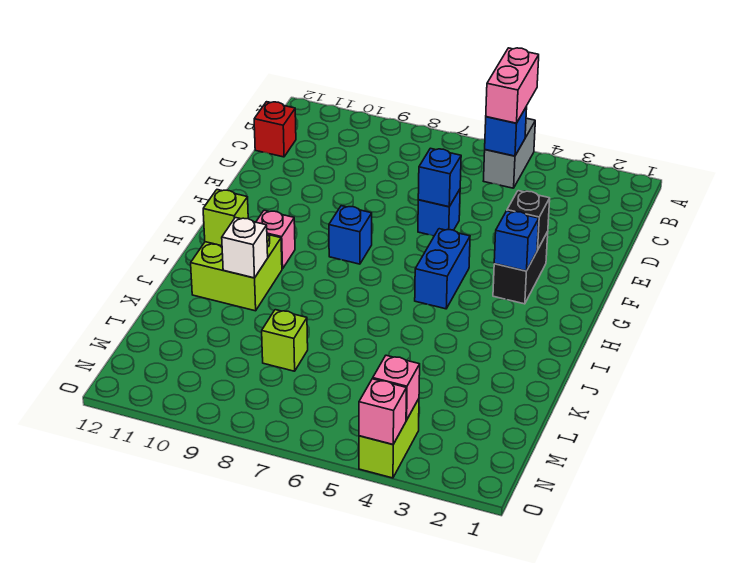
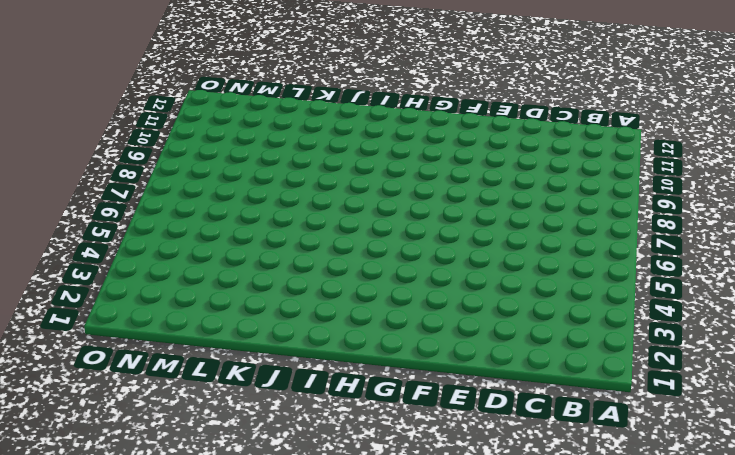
none -> grey 1x2 brick [484,118,535,188]
none -> red 1x1 brick [254,102,296,157]
none -> blue 1x1 brick [418,190,460,236]

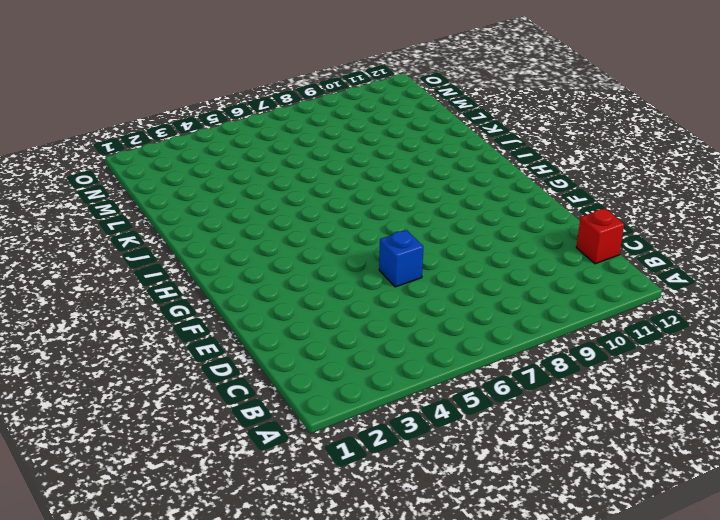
none -> grey 1x2 brick [484,118,535,188]
none -> black 1x2 brick [493,232,548,304]
none -> blue 1x2 brick [415,229,470,309]

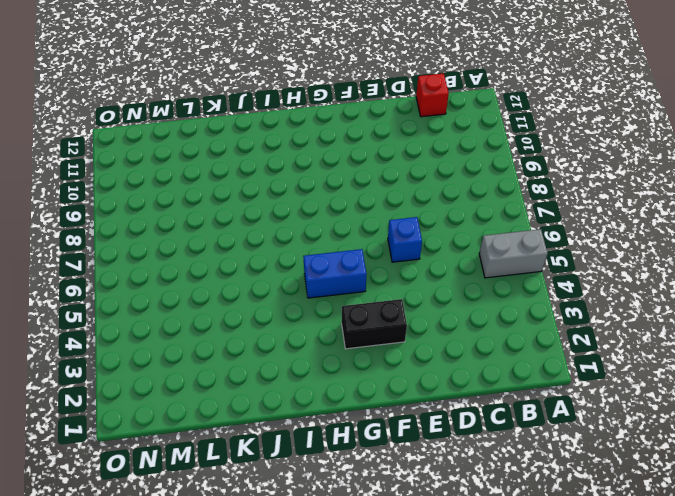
none -> blue 1x1 brick [329,206,372,264]
none -> pink 1x1 brick [256,210,295,269]
none -> lime 2x2 brick [191,234,282,311]

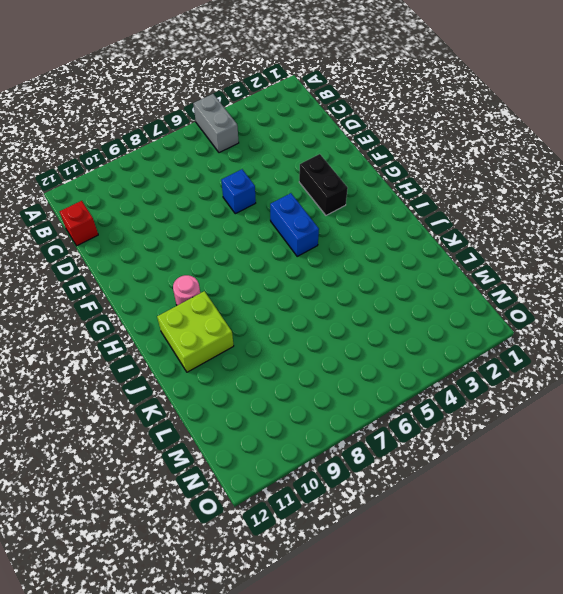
pink 1x1 round brick [173,275,200,305] -> pink 1x1 brick [256,210,295,269]
none -> blue 1x1 brick [329,206,372,264]
none -> lime 1x1 brick [262,310,308,371]
none -> lime 1x2 brick [359,399,419,478]

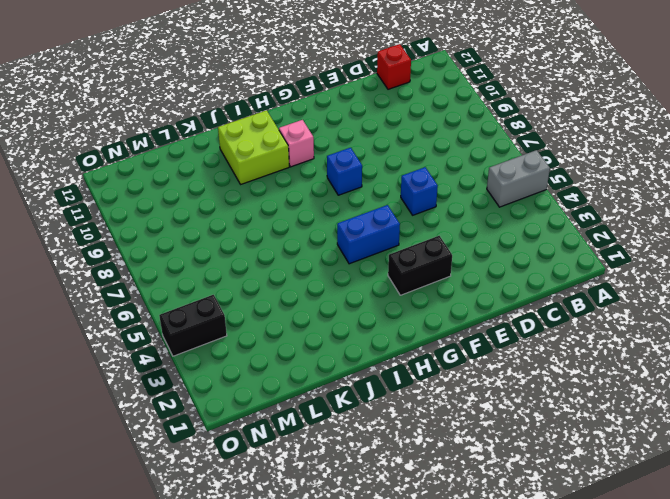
black 1x2 brick [159,295,227,356] -> lime 1x2 brick [359,399,419,478]
none -> lime 1x1 brick [262,310,308,371]
none -> blue 1x1 brick [485,107,527,156]
none -> blue 1x1 brick [418,148,461,207]

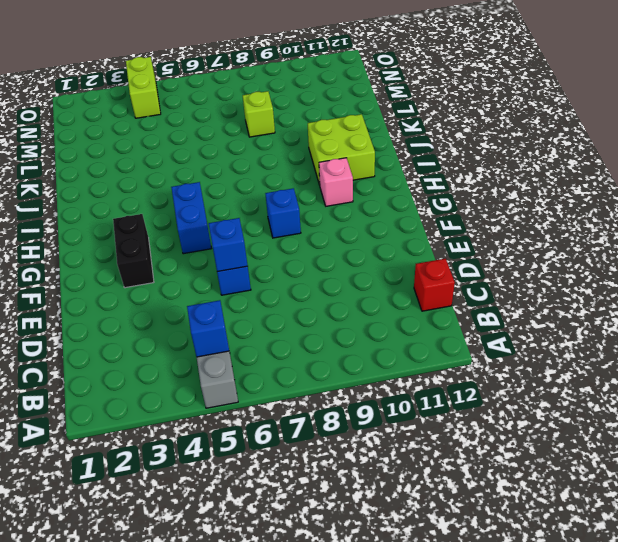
none -> black 1x1 brick [507,191,550,250]
none -> blue 1x1 brick [494,211,539,271]
none -> lime 1x1 brick [203,190,248,246]

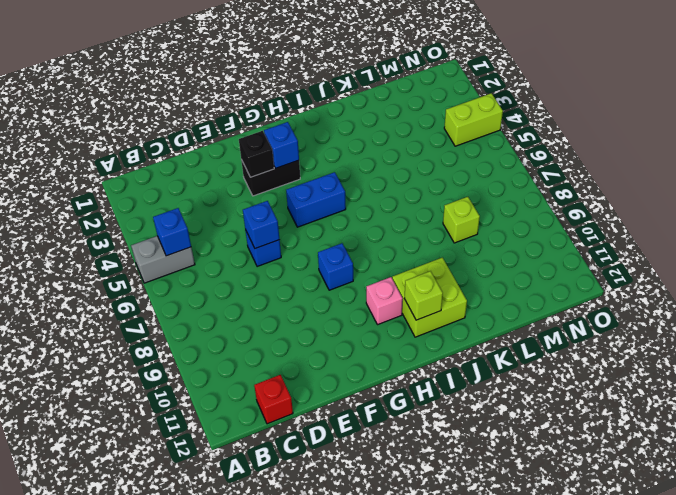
none -> white 1x1 brick [222,217,268,278]
none -> pink 1x1 brick [373,355,420,420]
none -> pink 1x1 brick [359,379,406,444]

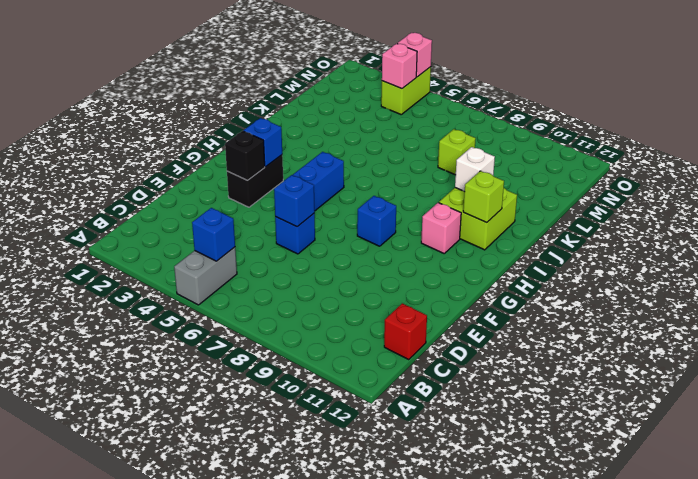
none -> pink 1x2 brick [486,48,539,123]

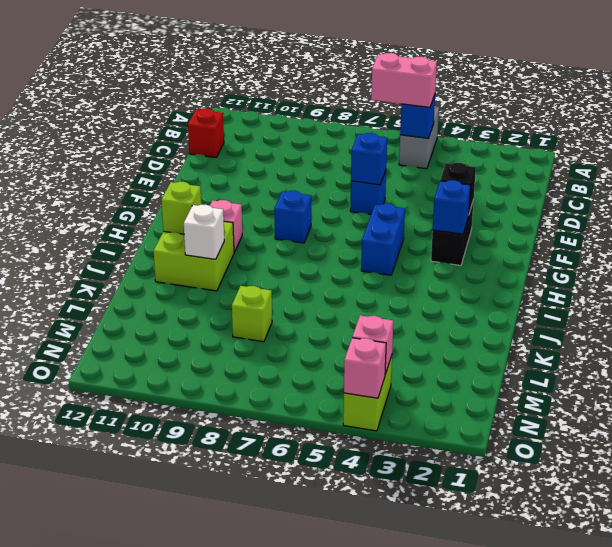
pink 1x2 brick [371,53,437,108] -> pink 1x2 brick turned to [486,48,539,123]

